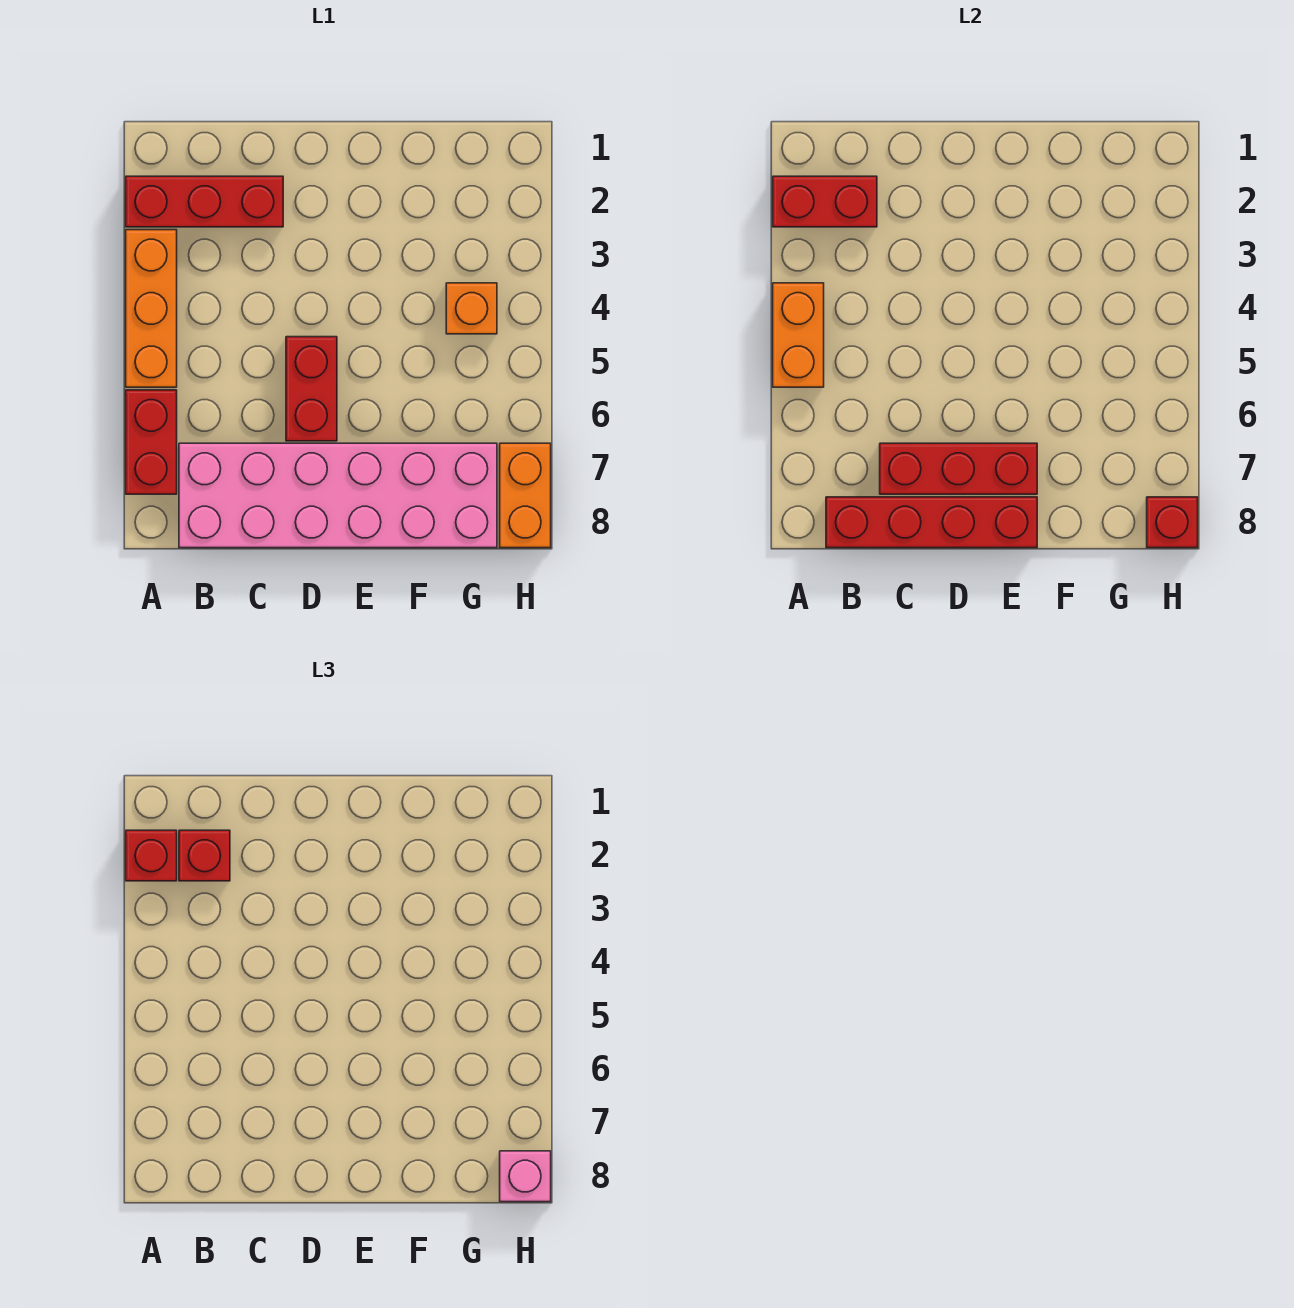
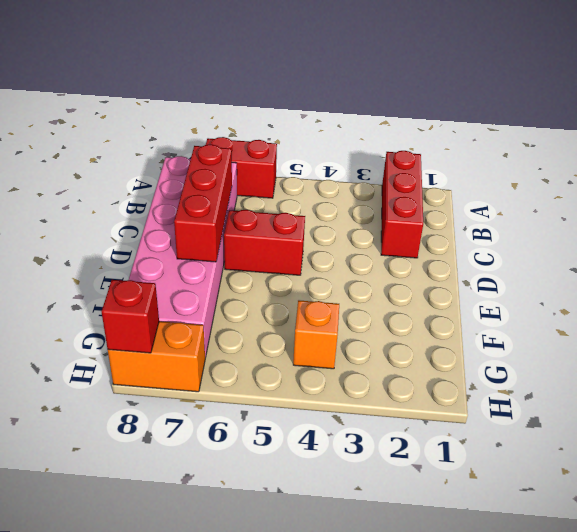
none -> orange 1x3 brick [126,230,177,387]
none -> red 1x2 brick [773,176,877,227]
none -> orange 1x2 brick [773,283,824,387]

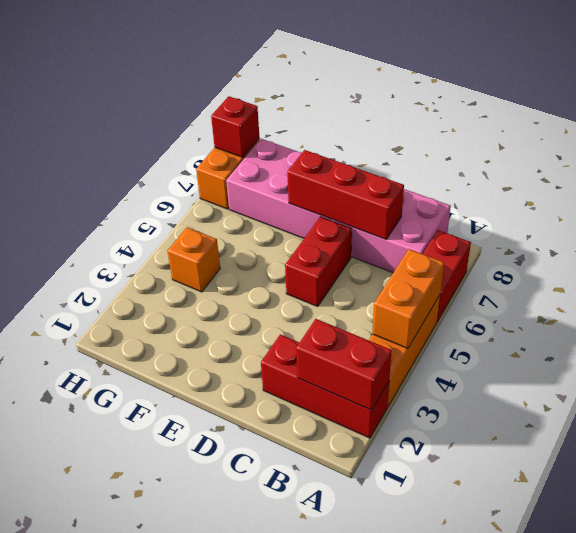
none -> red 1x4 brick [826,497,1037,548]
none -> red 1x1 brick [126,830,177,881]
none -> red 1x1 brick [179,830,230,881]

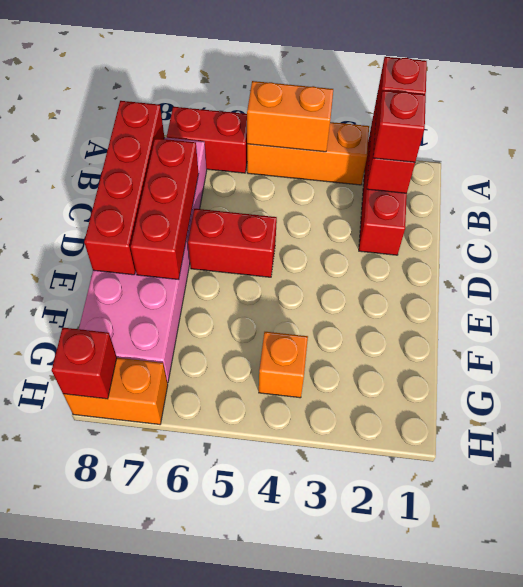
none -> pink 1x1 brick [500,1151,551,1202]

